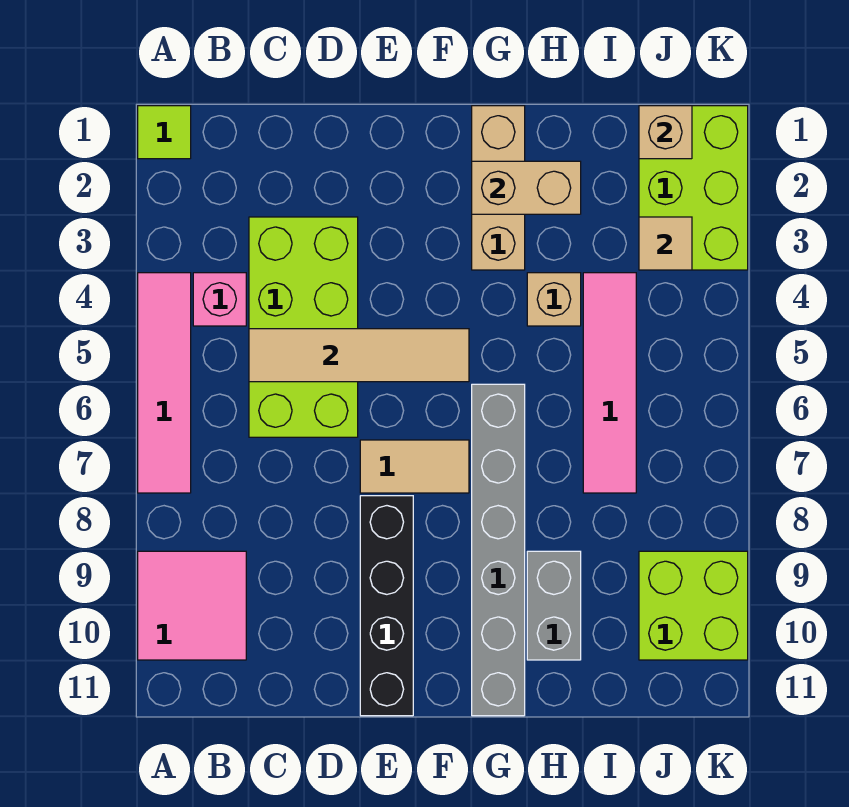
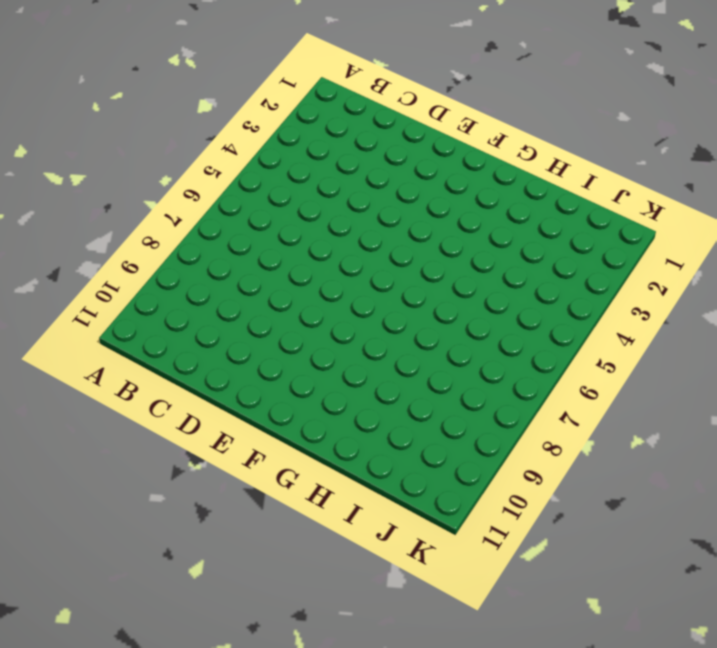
none -> lime 1x1 tile [138,106,191,159]
none -> pink 1x4 tile [138,273,191,493]
none -> pink 2x2 tile [138,551,246,660]

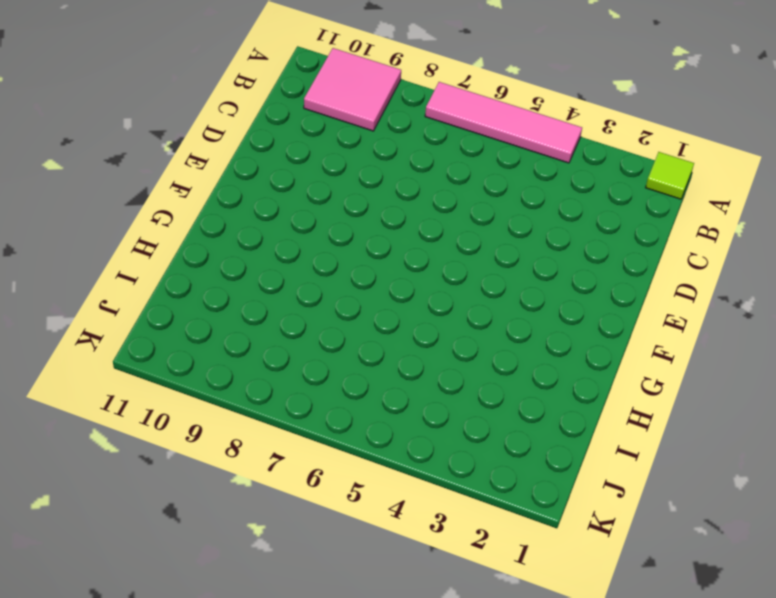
none -> pink 1x1 brick [193,273,246,326]
none -> lime 2x4 brick [249,217,358,437]
none -> tan 1x2 tile [360,440,469,493]

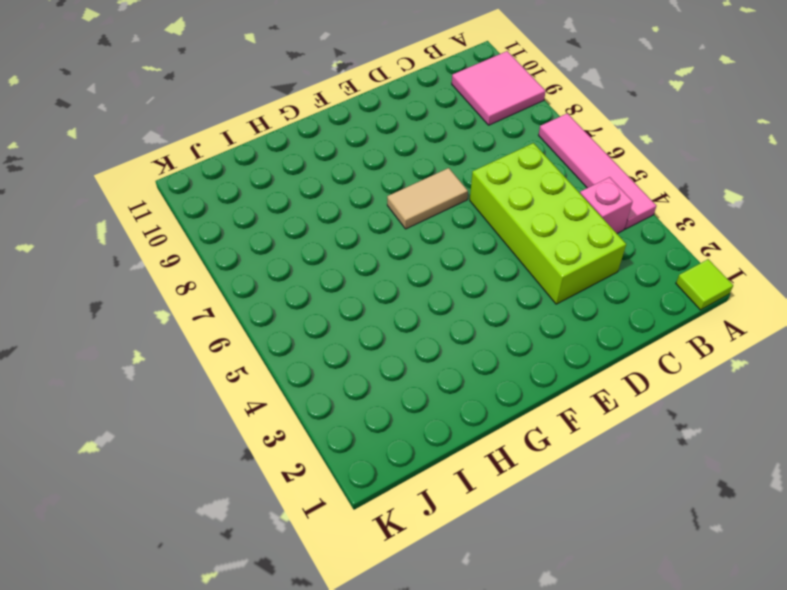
none -> black 1x4 brick [360,496,413,716]
none -> tan 1x3 brick [472,106,525,270]
none -> grey 1x6 brick [472,384,525,716]

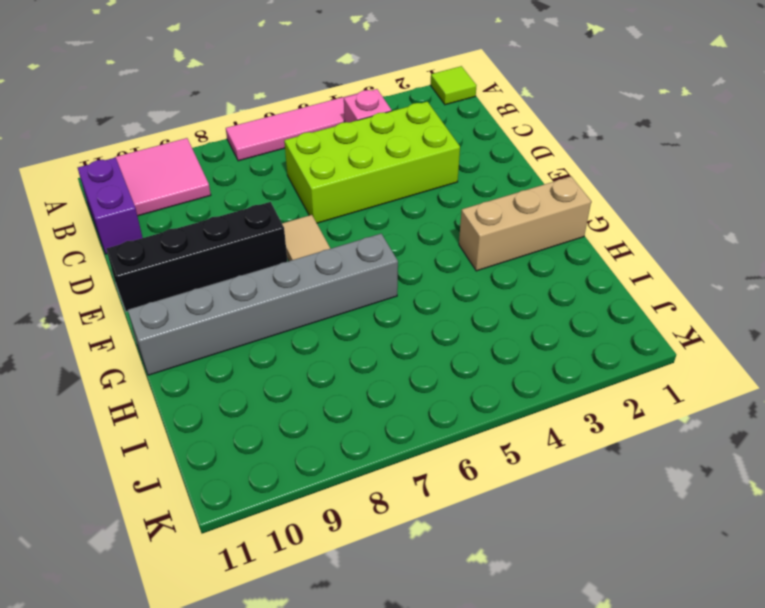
purple 1x2 brick [78,158,143,254] -> none
none -> tan 1x1 brick [527,273,581,326]
none -> grey 1x2 brick [527,551,581,660]
none -> pink 1x4 tile [583,273,636,493]

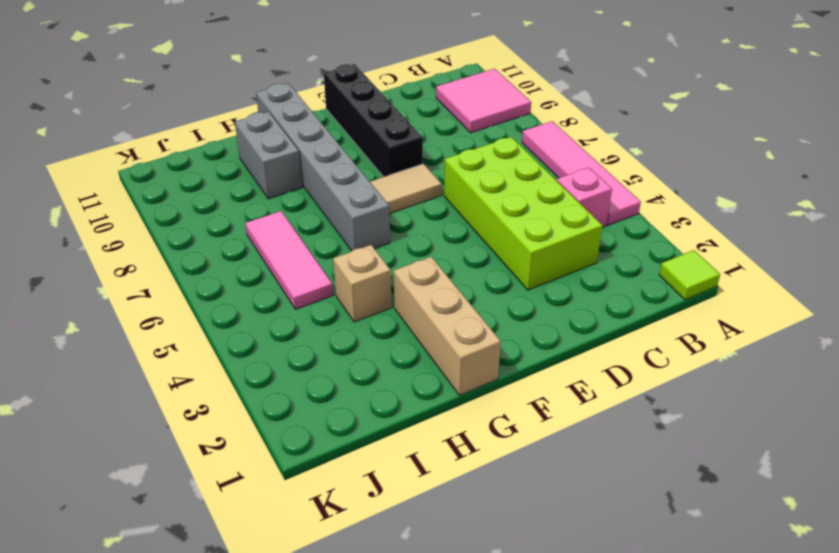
pink 1x3 tile [245,211,333,309] -> pink 1x4 tile [583,273,636,493]
none -> lime 2x3 brick [639,106,748,270]
none -> lime 2x2 brick [639,551,748,660]
none -> tan 1x4 tile [249,329,469,382]

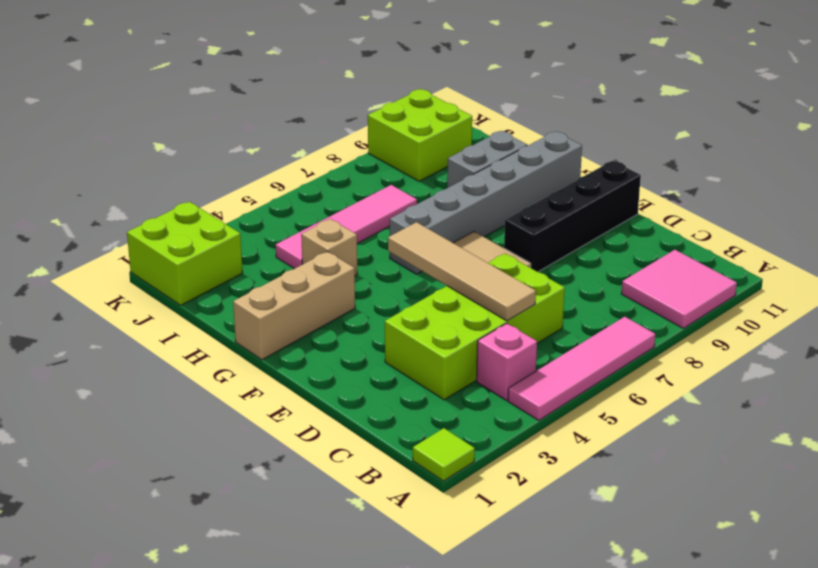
lime 2x2 brick [127,202,243,305] -> lime 2x3 brick [639,106,748,270]
none -> tan 1x2 brick [472,161,581,214]
none -> tan 1x1 brick [639,106,692,159]
none -> tan 1x1 tile [639,217,692,270]

